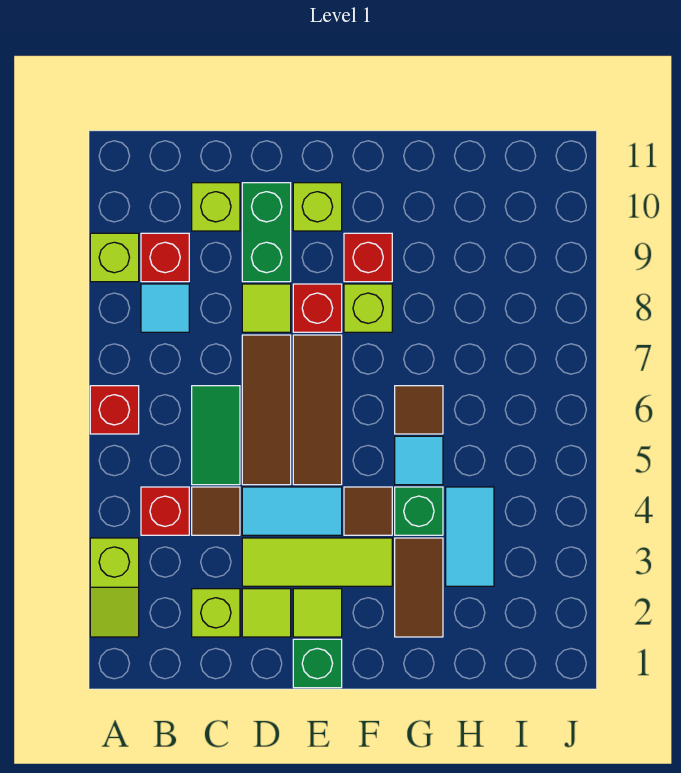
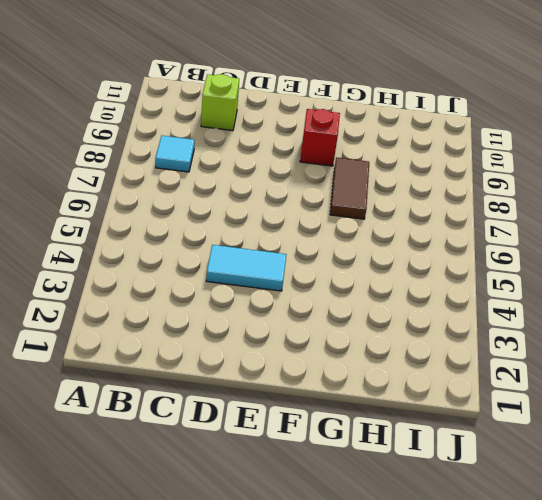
brown 1x2 tile [330,157,369,219] -> brown 1x2 tile moved to [395,538,443,637]
none -> lime 1x2 slope [90,538,139,637]
none -> red 1x1 brick [90,386,139,434]
none -> lime 1x1 brick [90,233,139,282]

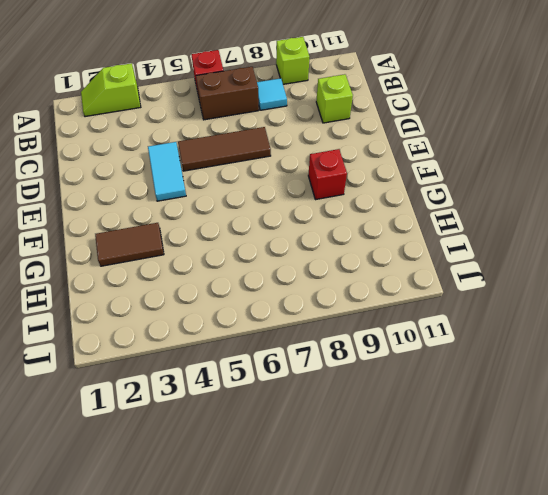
brown 1x2 brick [196,67,259,120] -> none
none -> red 1x1 brick [141,487,189,535]
none -> red 1x1 brick [141,233,189,282]
none -> lime 1x1 brick [192,589,240,637]

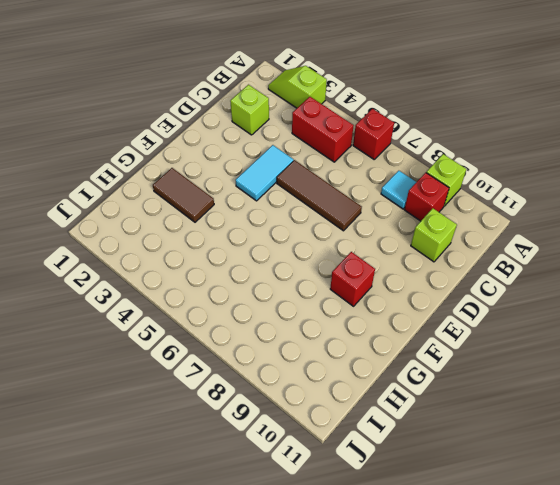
red 1x2 brick [292,97,354,162] -> red 1x1 brick [141,487,189,535]
none -> brown 1x1 tile [192,487,240,535]
none -> green 1x2 tile [192,386,240,485]
none -> lime 1x1 tile [242,589,291,637]

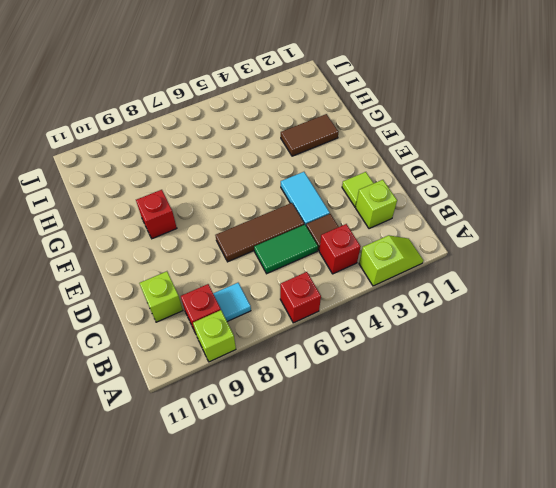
none -> lime 1x3 tile [242,538,392,586]
none -> lime 1x1 tile [242,284,291,332]
none -> green 1x2 brick [242,183,291,282]

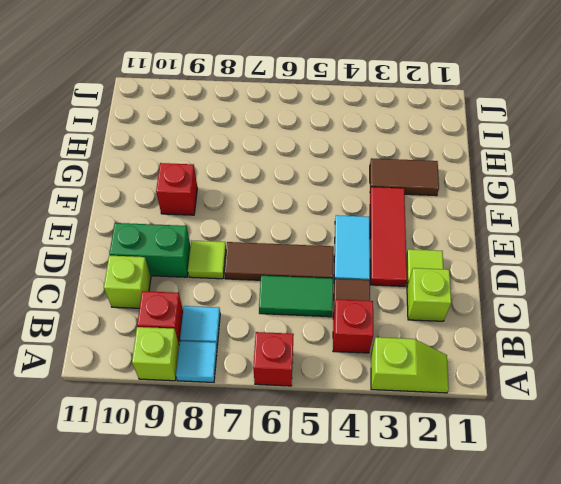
cyan 1x1 tile [176,341,217,382] -> cyan 1x1 tile moved to [395,436,443,485]
red 1x3 tile [370,187,407,286] -> lime 1x3 tile [242,538,392,586]
none -> green 1x1 brick [293,639,342,688]
none -> lime 1x1 tile [293,589,342,637]
none -> brown 1x3 tile [293,335,342,485]

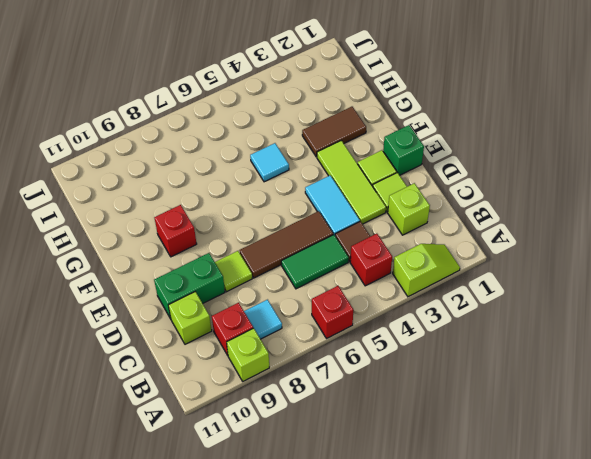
none -> brown 1x3 tile [293,335,342,485]
none -> red 1x1 brick [293,284,342,332]
none -> lime 1x1 brick [293,183,342,231]

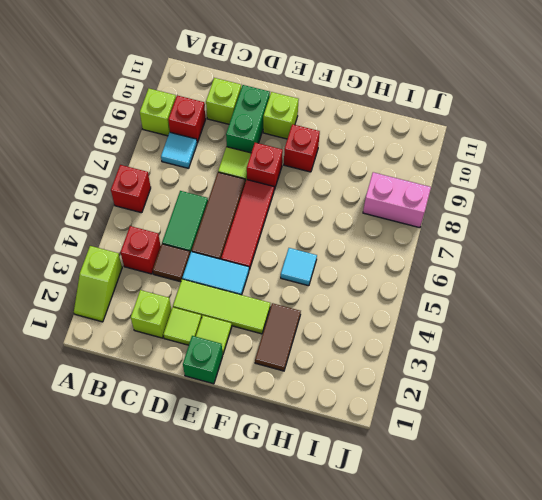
red 1x3 tile [221,180,274,270] -> brown 1x3 tile [293,335,342,485]
pink 1x2 brick [363,172,431,228] -> none
none -> brown 1x1 tile [344,487,392,535]
none -> lime 1x1 brick [344,284,392,332]
none -> green 1x1 brick [395,487,443,535]

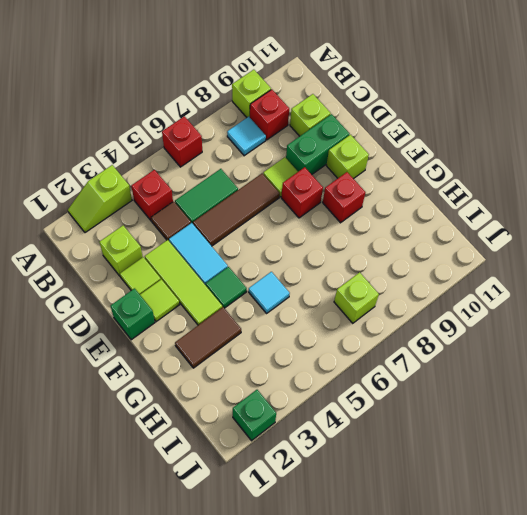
green 1x1 tile [206,267,247,308] -> brown 1x1 tile [344,487,392,535]
lime 1x1 brick [334,272,379,323] -> lime 1x1 brick moved to [344,284,392,332]
green 1x1 brick [233,390,276,441] -> green 1x1 brick moved to [395,487,443,535]
none -> brown 1x3 tile [293,335,342,485]
none -> brown 1x1 tile [395,386,443,434]
none -> cyan 1x2 tile [446,487,494,586]

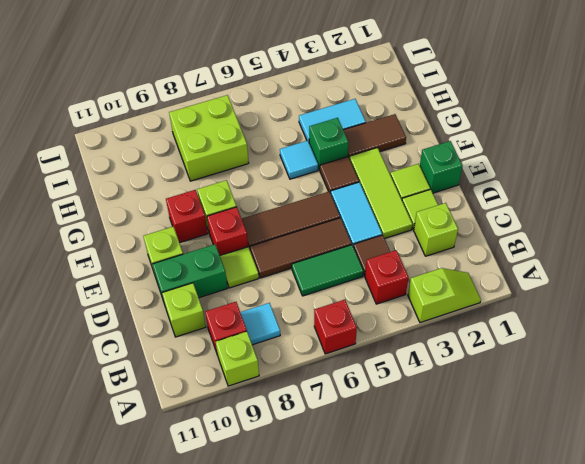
lime 2x2 brick [169,95,249,181] -> none
none -> brown 1x1 tile [395,386,443,434]

